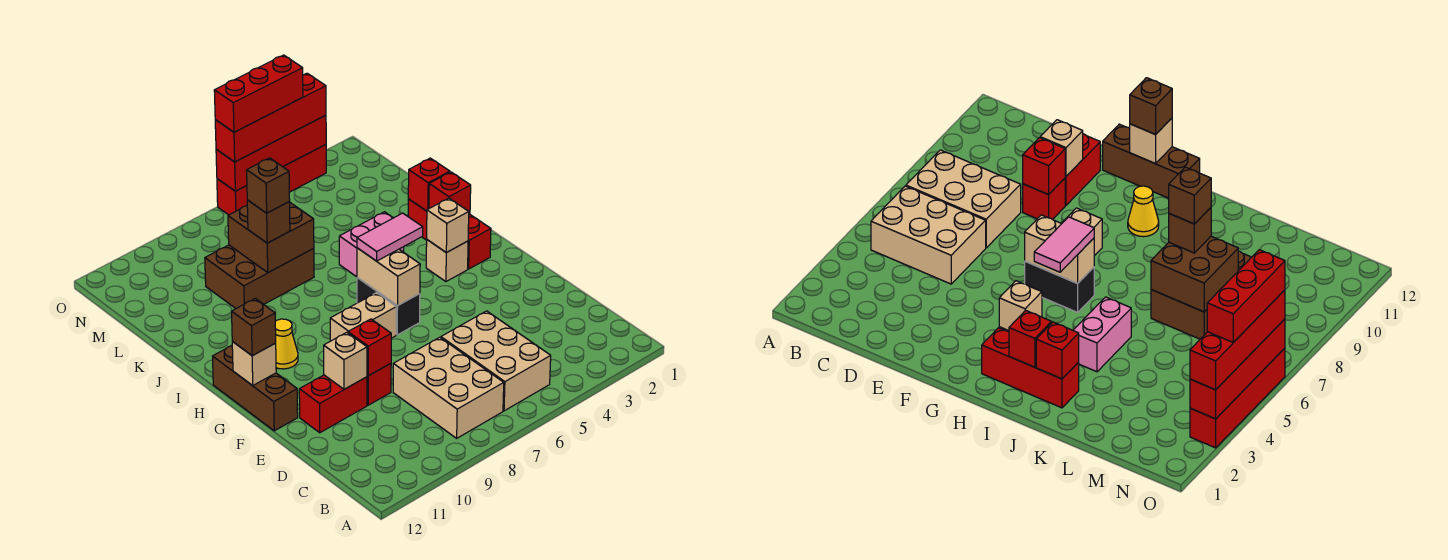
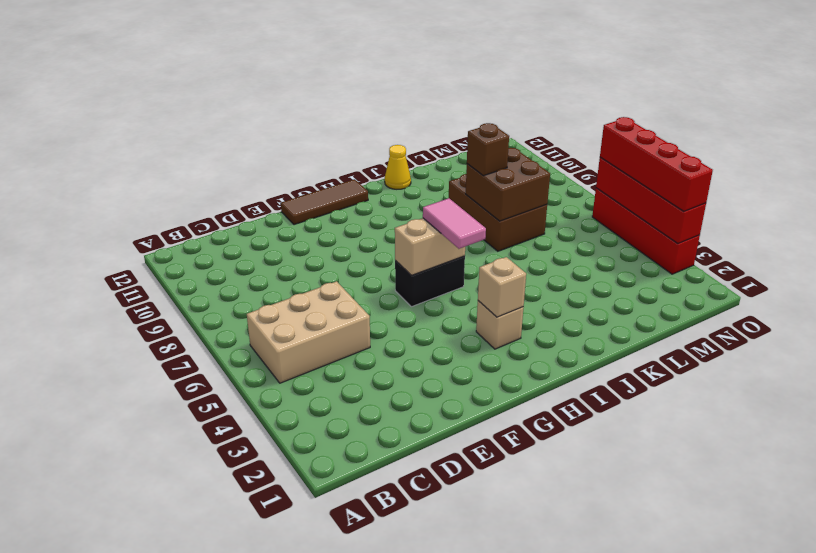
brown 1x3 tile [281,179,368,225] -> brown 1x3 brick [213,346,298,431]
yellow 1x1 cone [385,145,411,189] -> yellow 1x1 cone moved to [275,319,298,369]
none -> tan 2x3 brick [393,337,504,438]
none -> red 1x1 brick [367,364,391,405]
none -> red 1x2 brick [299,375,367,433]

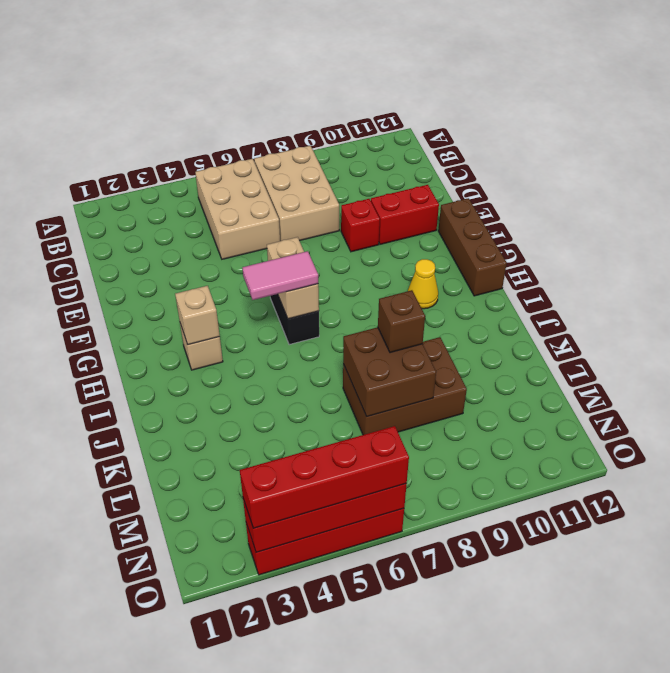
none -> tan 1x2 brick [330,293,396,341]
none -> red 1x3 brick [408,199,491,269]
none -> pink 1x2 brick [339,212,404,277]

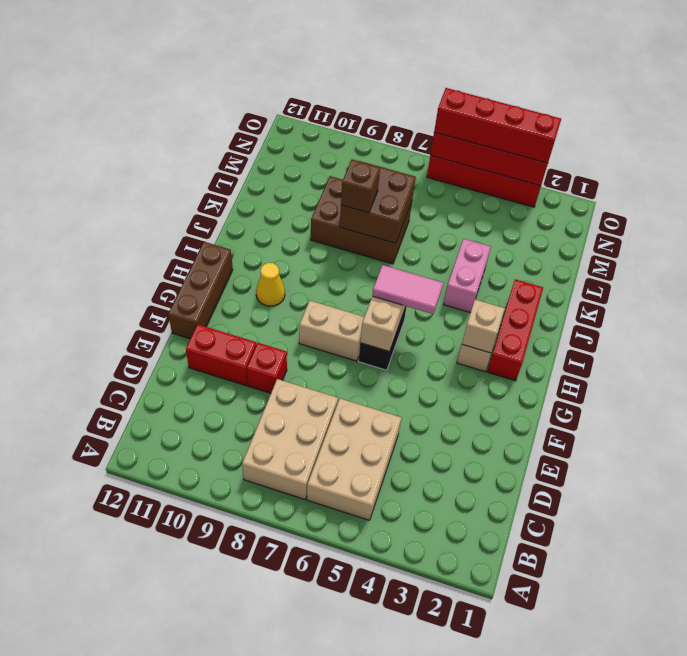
pink 1x2 brick [444,239,491,313] -> pink 1x2 brick turned to [339,212,404,277]
none -> red 1x1 brick [348,319,391,376]
none -> tan 1x1 brick [324,332,367,389]
none -> tan 1x1 brick [232,342,276,386]

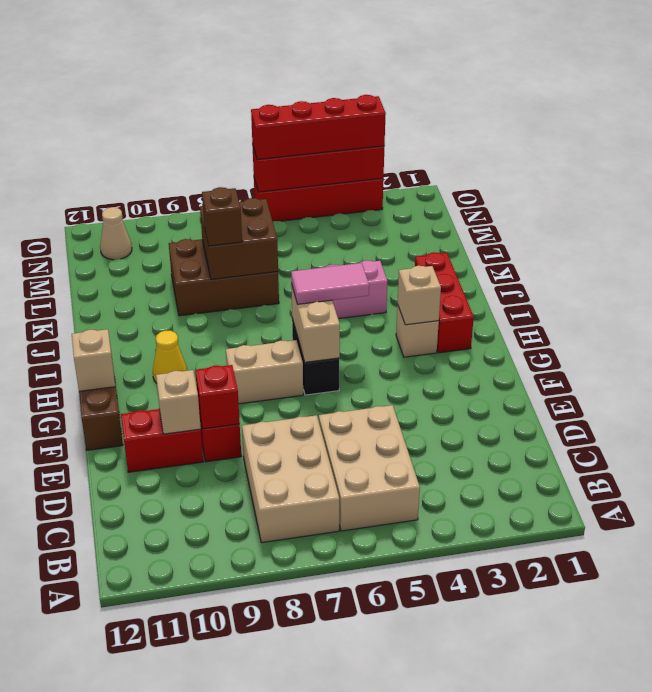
tan 1x1 cone [100,207,132,260] -> none
none -> red 1x1 brick [429,172,471,214]
none -> red 1x1 brick [408,158,450,211]
none -> brown 1x1 brick [232,299,276,356]

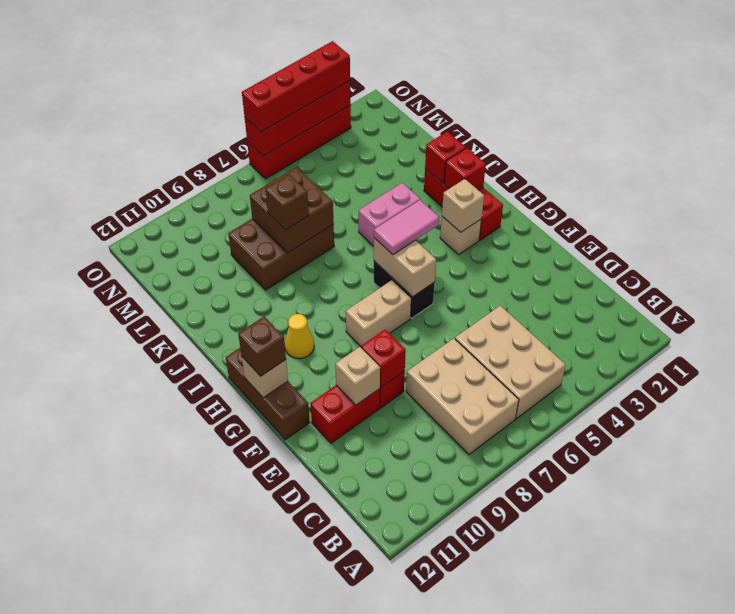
none -> brown 1x1 brick [247,158,290,213]
none -> red 1x3 brick [214,55,303,132]

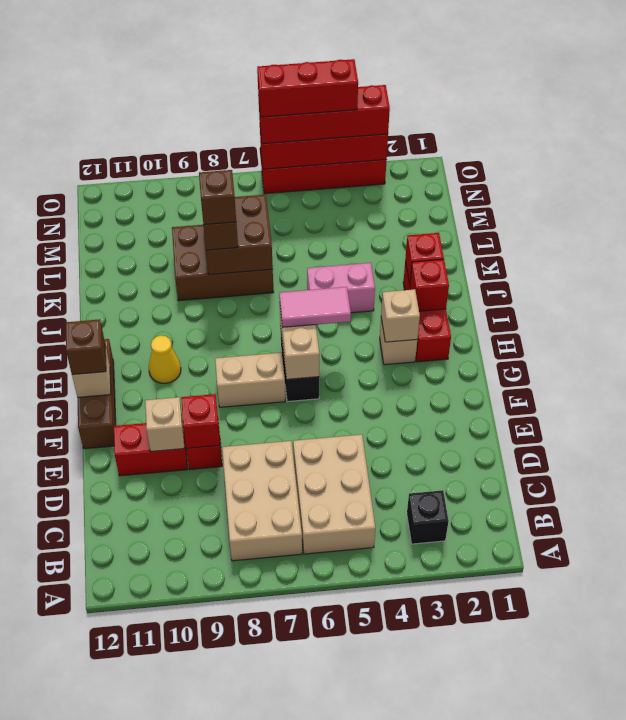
black 1x1 brick [407,490,449,544] -> none

